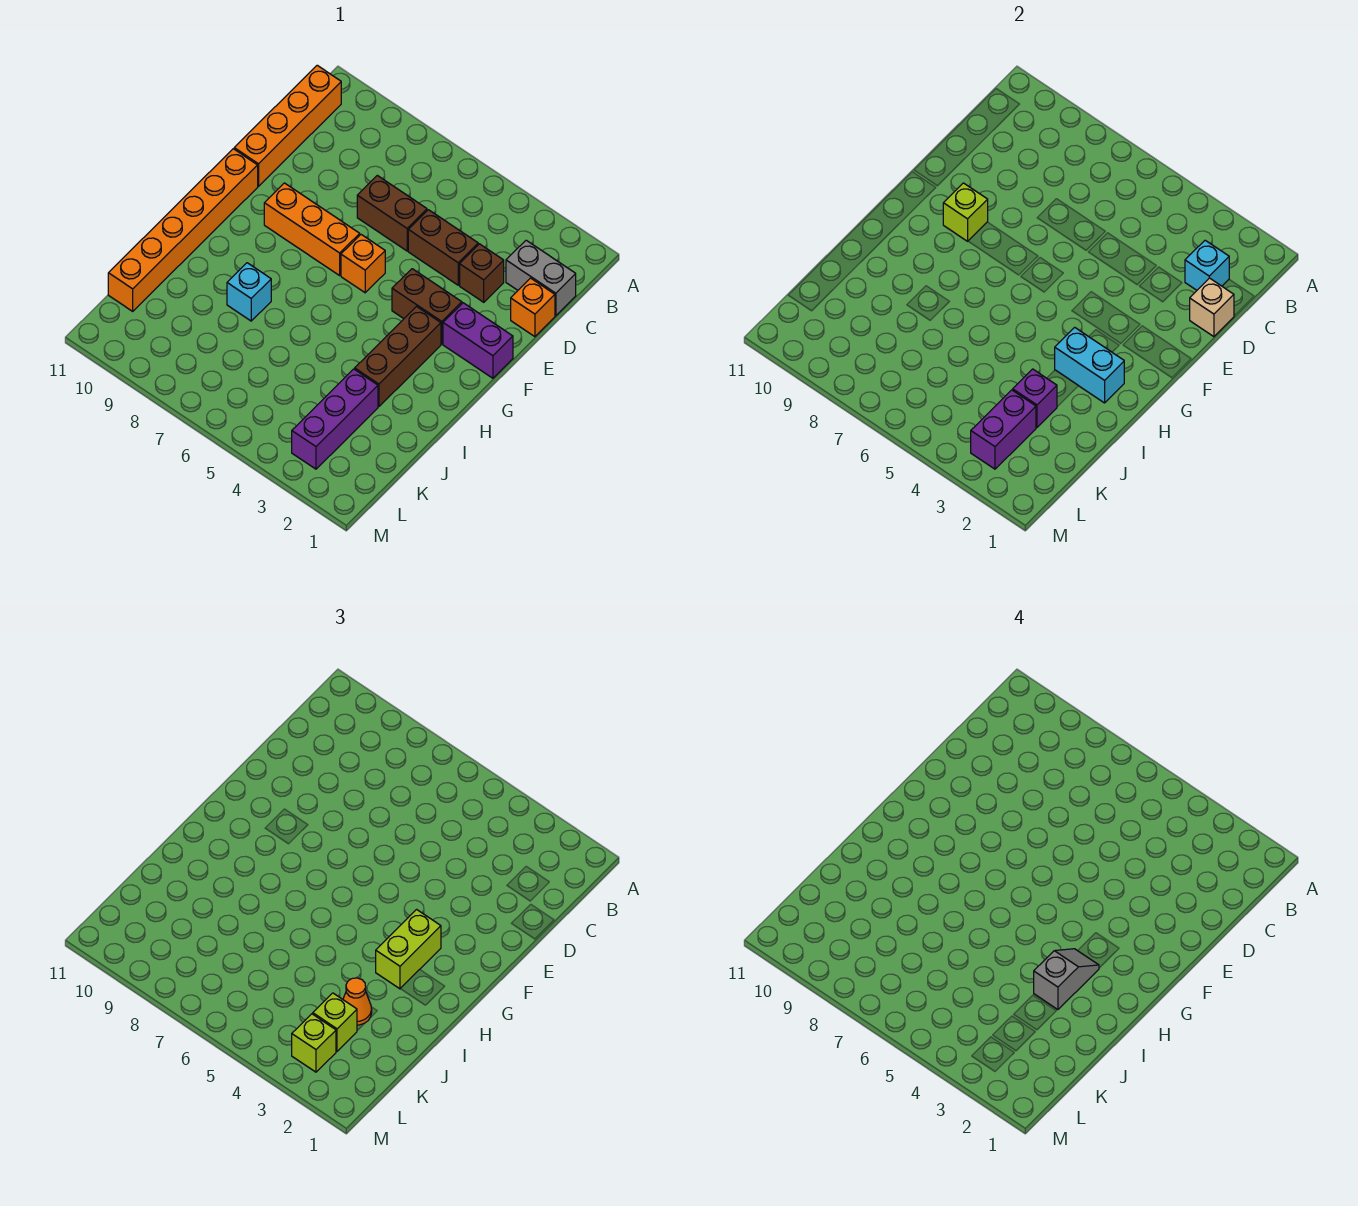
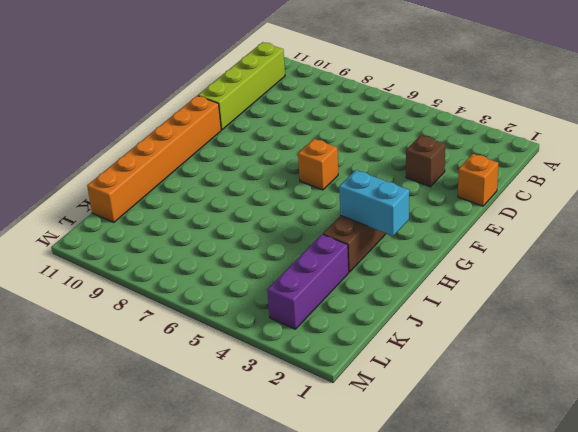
lime 1x4 brick [198,42,285,130] -> orange 1x4 brick [234,65,341,186]
none -> grey 1x2 brick [506,240,576,316]
none -> brown 1x2 brick [408,210,478,285]
none -> brown 1x2 brick [357,175,427,251]

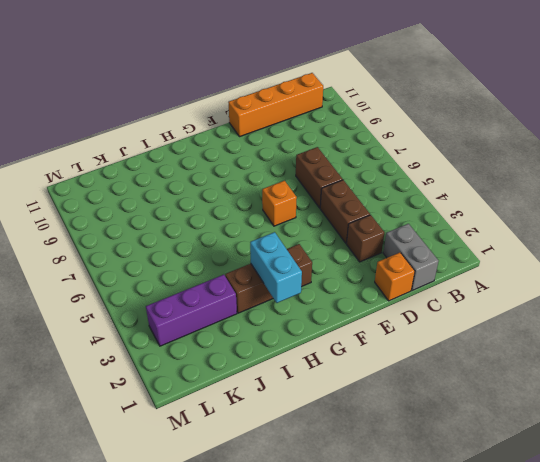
none -> purple 1x2 brick [443,303,513,378]
none -> brown 1x2 brick [392,269,462,344]
none -> orange 1x3 brick [264,183,360,275]

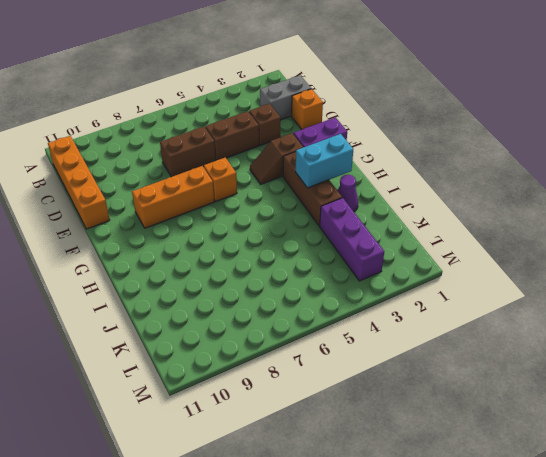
brown 1x2 slope [250,133,303,184] -> brown 1x2 brick [392,269,462,344]
purple 1x1 cone [338,175,358,212] -> none
none -> orange 1x6 brick [108,149,258,311]
none -> cyan 1x1 brick [227,263,271,321]
none -> cyan 1x1 brick [1185,240,1229,290]

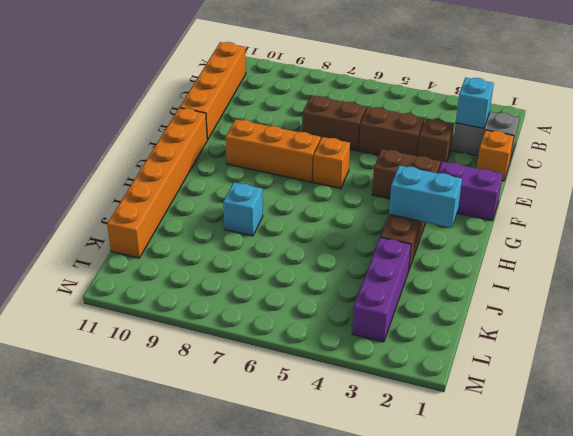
none -> tan 1x1 brick [1190,278,1234,337]
none -> lime 1x1 brick [943,183,988,241]
none -> purple 1x1 brick [1013,369,1057,428]

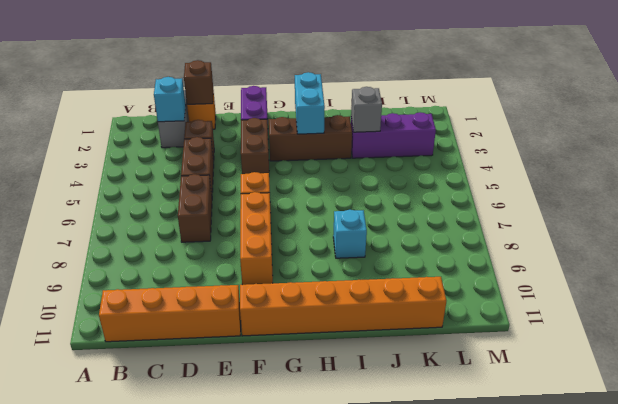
brown 1x1 brick [184,60,213,104] -> tan 1x1 brick [1190,278,1234,337]
grey 1x1 brick [351,87,382,132] -> purple 1x1 brick [1013,369,1057,428]
none -> lime 1x1 brick [943,183,988,241]
none -> purple 1x2 brick [971,390,1036,469]
none -> lime 1x2 brick [376,910,441,989]

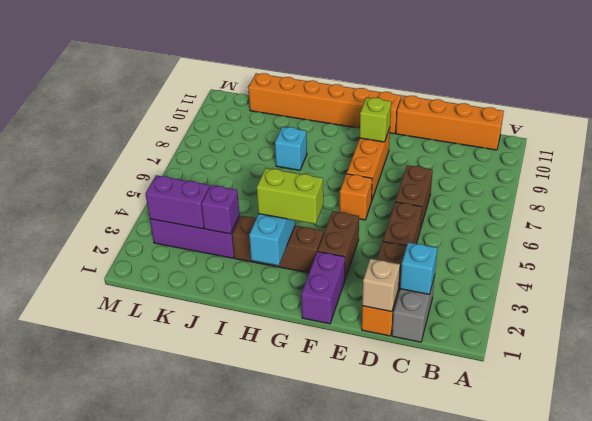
none -> orange 1x1 cone [343,978,372,1025]
none -> lime 1x1 brick [313,993,357,1051]
none -> lime 1x1 brick [292,1014,336,1072]

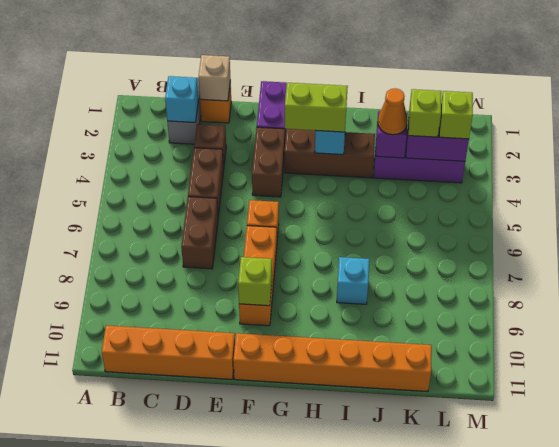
none -> grey 1x2 slope [1034,949,1099,1010]

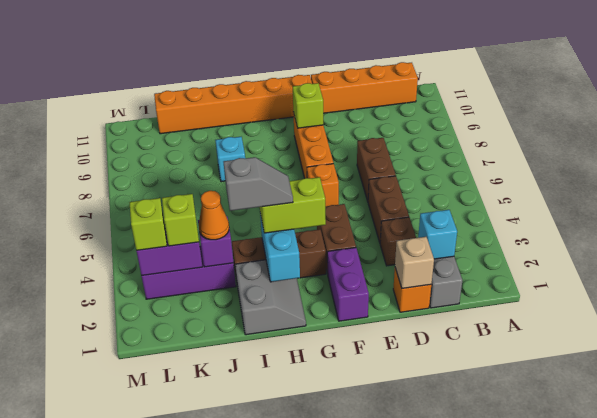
grey 2x2 slope [235,260,306,335] -> none

